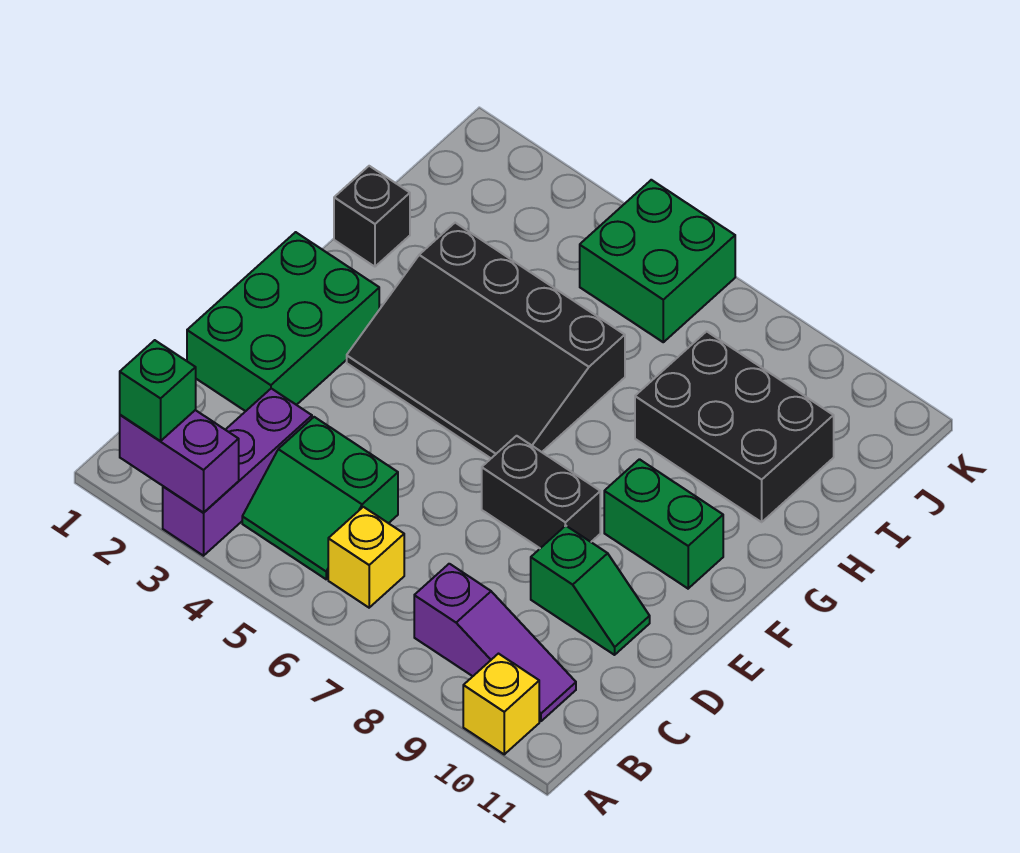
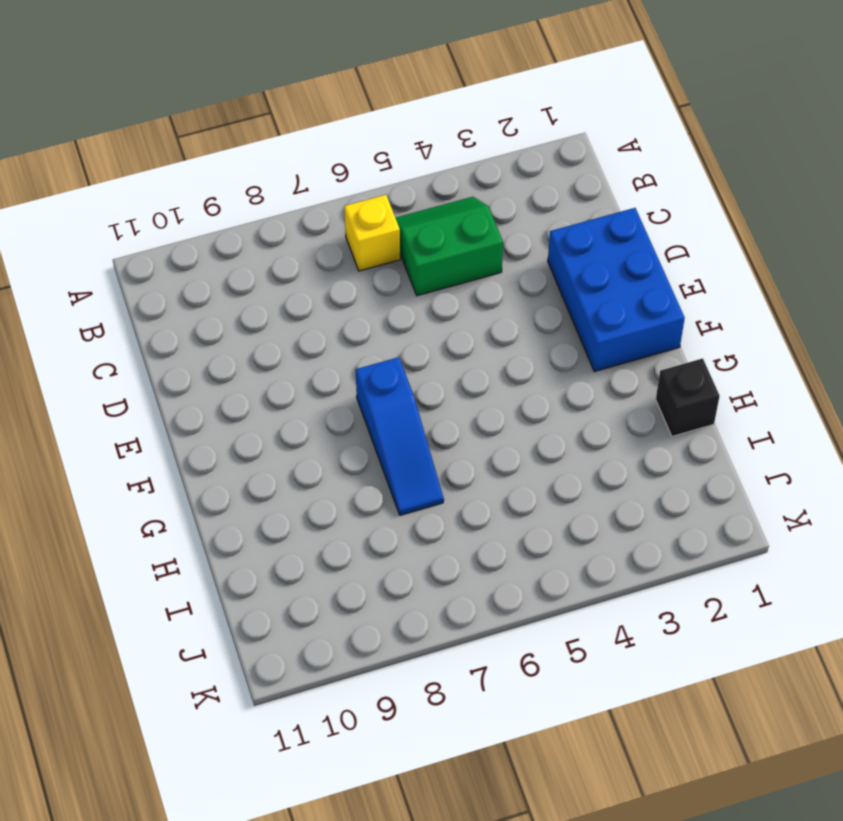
blue 2x3 brick [548,208,685,372] -> green 2x3 brick [187,232,379,411]
blue 1x3 slope [356,357,444,515] -> none
none -> purple 1x3 brick [163,389,312,556]
none -> yellow 1x1 brick [463,654,539,754]
none -> purple 1x3 slope [414,564,576,721]

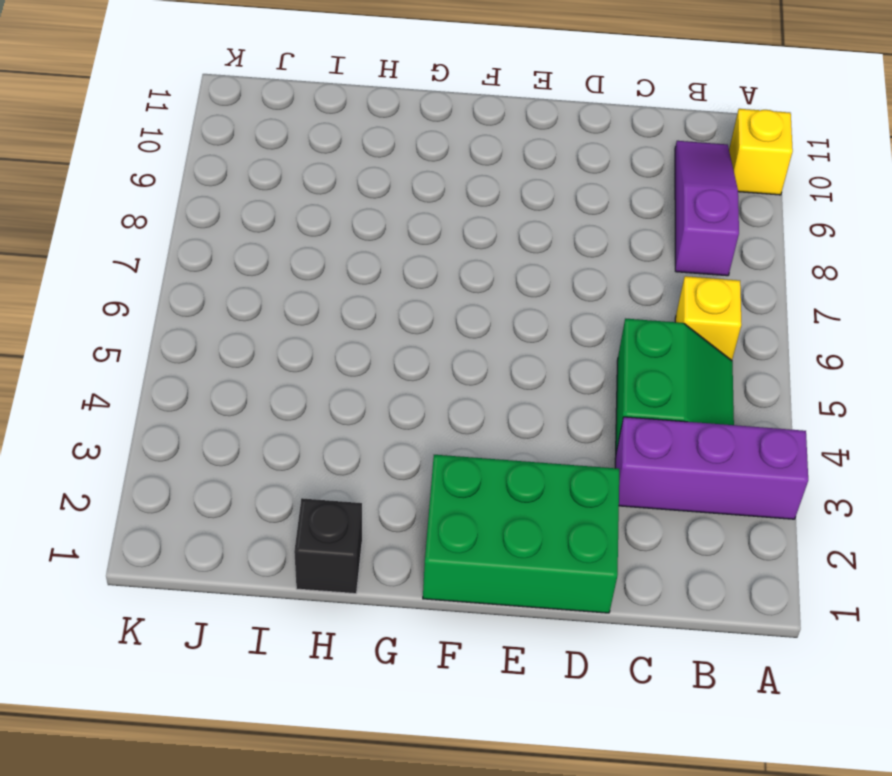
none -> green 1x2 slope [531,526,650,655]
none -> black 1x2 brick [482,436,600,548]
none -> black 3x4 slope [347,223,625,458]

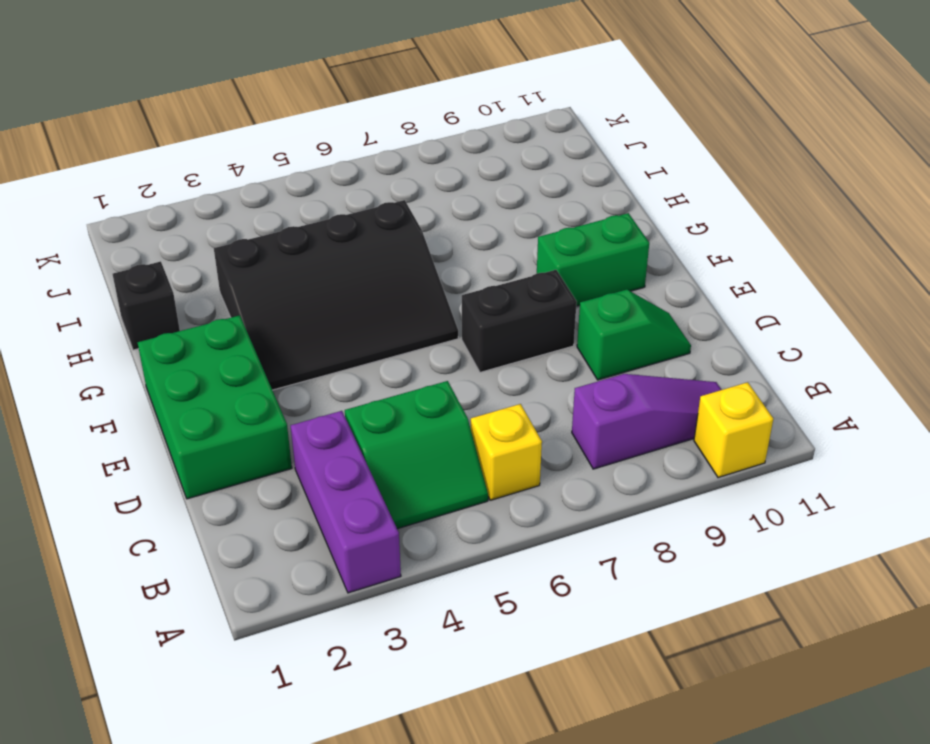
none -> black 2x3 brick [635,331,834,522]
none -> green 2x2 brick [580,180,735,342]
none -> purple 1x2 brick [120,410,239,513]

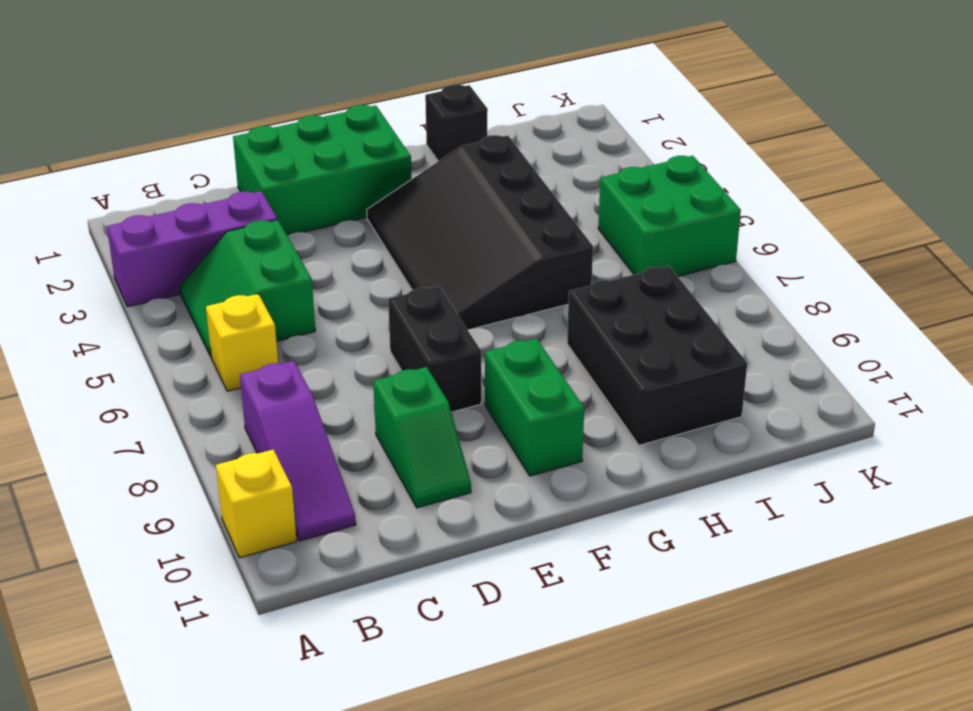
none -> purple 1x2 brick [120,410,239,513]
none -> green 1x1 brick [120,340,196,441]

